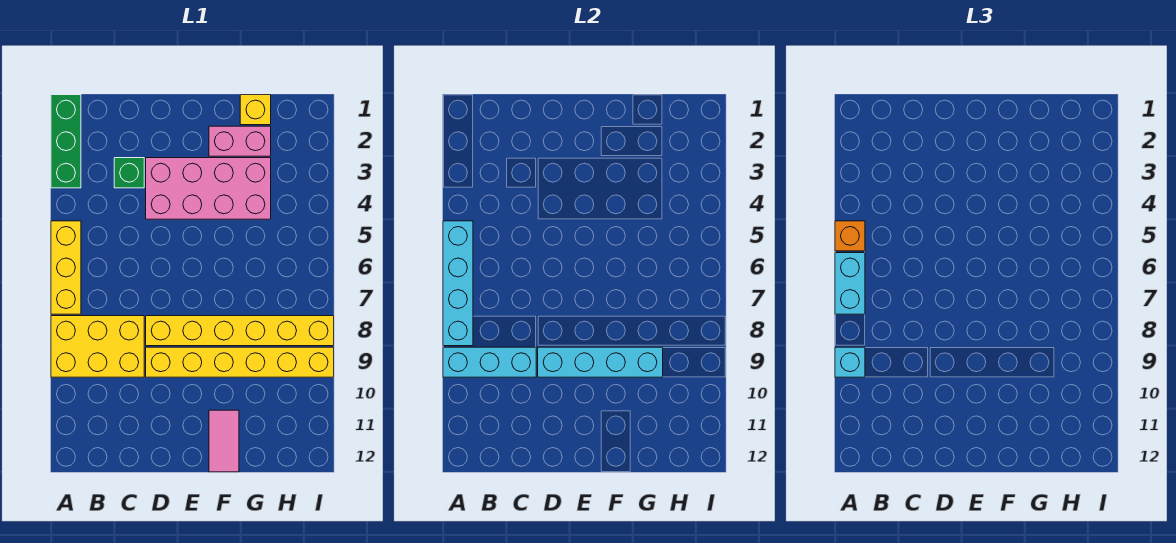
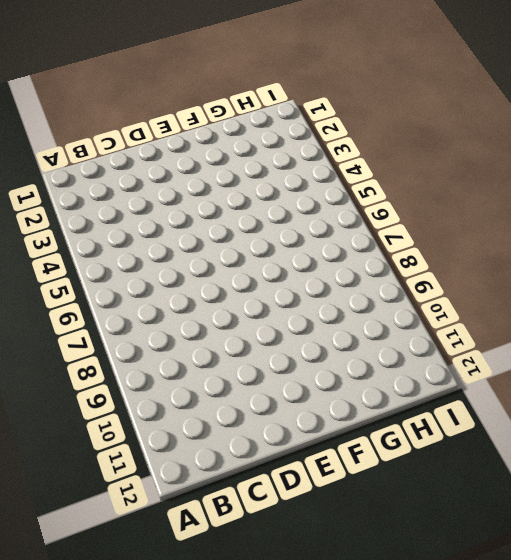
none -> green 1x3 brick [51,95,81,188]
none -> yellow 1x3 brick [51,221,81,314]
none -> yellow 2x3 brick [51,316,144,377]

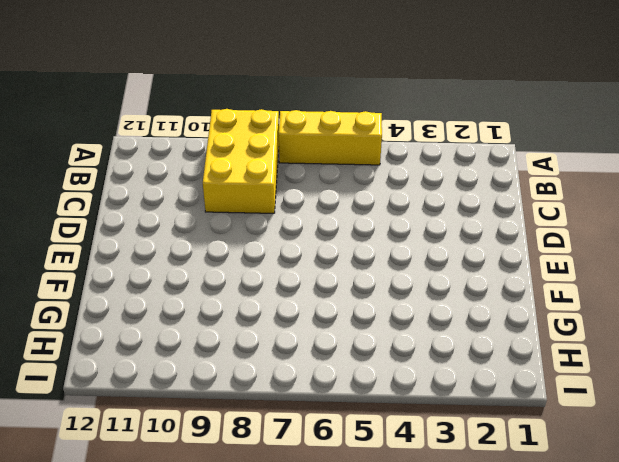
none -> green 1x3 brick [51,95,81,188]
none -> green 1x1 brick [114,158,144,188]
none -> pink 2x4 brick [146,158,271,219]

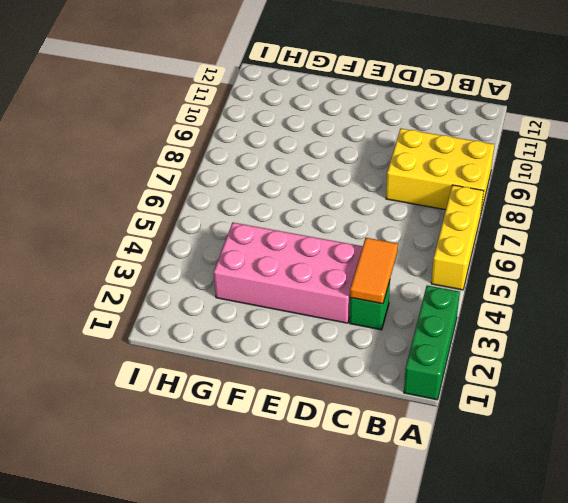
orange 1x2 tile [350,238,398,304] -> none
none -> yellow 1x6 brick [146,316,334,346]
none -> yellow 1x6 brick [146,347,334,377]
none -> pink 1x2 brick [209,126,271,156]

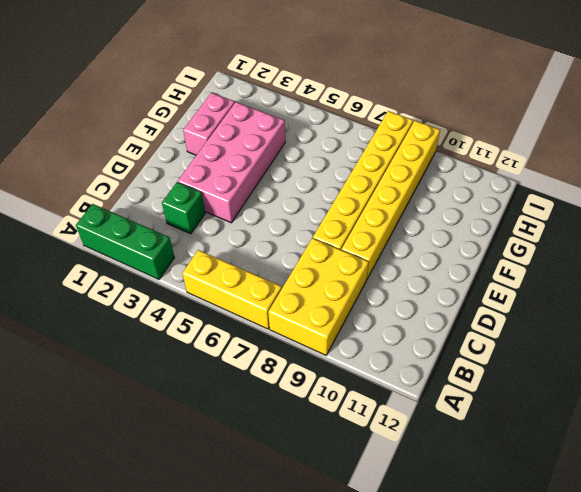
none -> pink 1x2 tile [209,410,239,472]
none -> yellow 1x1 brick [240,95,271,125]
none -> cyan 1x4 brick [443,221,473,346]

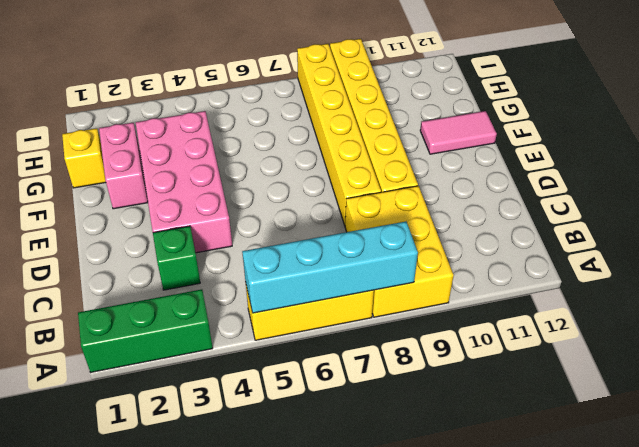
none -> cyan 1x3 brick [443,347,536,377]
none -> cyan 1x4 brick [538,347,663,377]
none -> orange 1x1 brick [835,221,865,251]

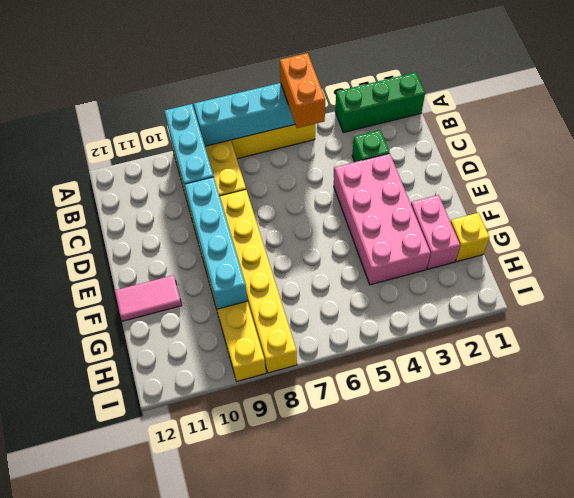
orange 1x2 brick [280,53,325,128] -> orange 1x1 brick [835,221,865,251]
none -> cyan 1x2 brick [835,253,865,314]
none -> cyan 1x1 brick [835,347,865,377]

